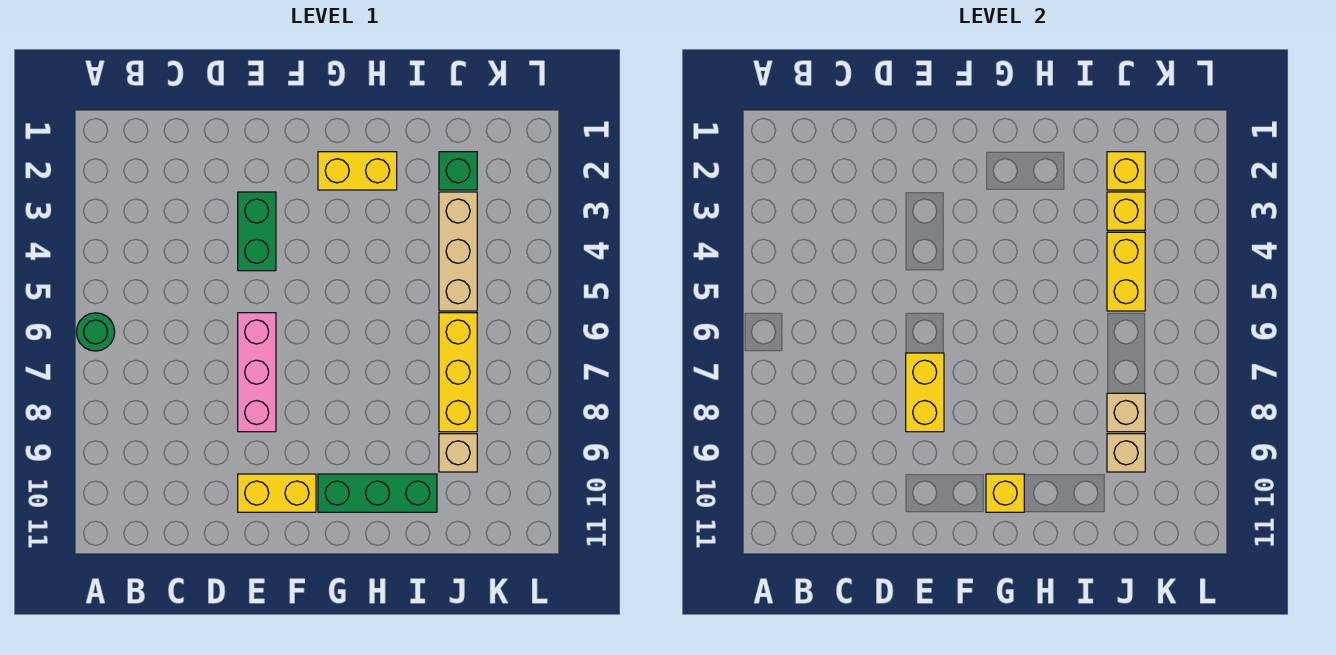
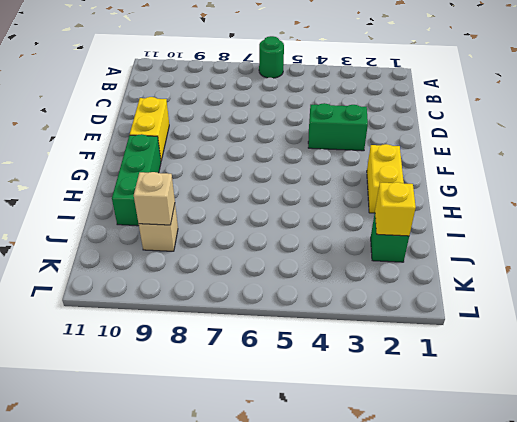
none -> pink 1x3 brick [238,313,276,432]
none -> tan 1x3 brick [439,192,477,311]
none -> yellow 1x3 brick [439,313,477,432]

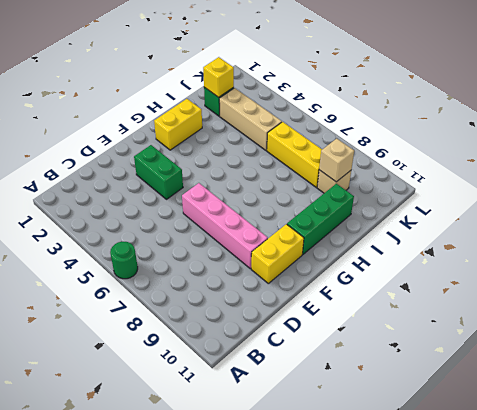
pink 1x4 brick [182,183,268,268] -> pink 1x3 brick [238,313,276,432]
none -> yellow 1x2 brick [906,353,944,432]
none -> yellow 1x1 brick [986,474,1024,512]
none -> yellow 1x1 brick [1107,192,1145,230]

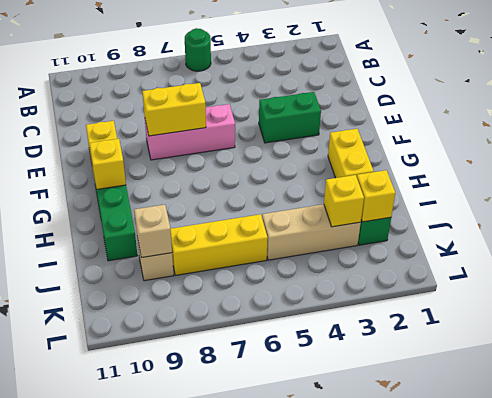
none -> yellow 1x2 brick [1107,232,1145,311]
none -> tan 1x1 brick [1107,393,1145,432]

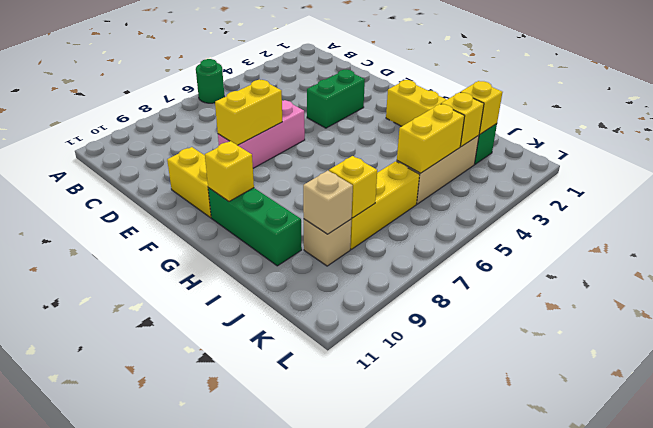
yellow 1x1 brick [329,156,377,218] -> tan 1x1 brick [1107,393,1145,432]

